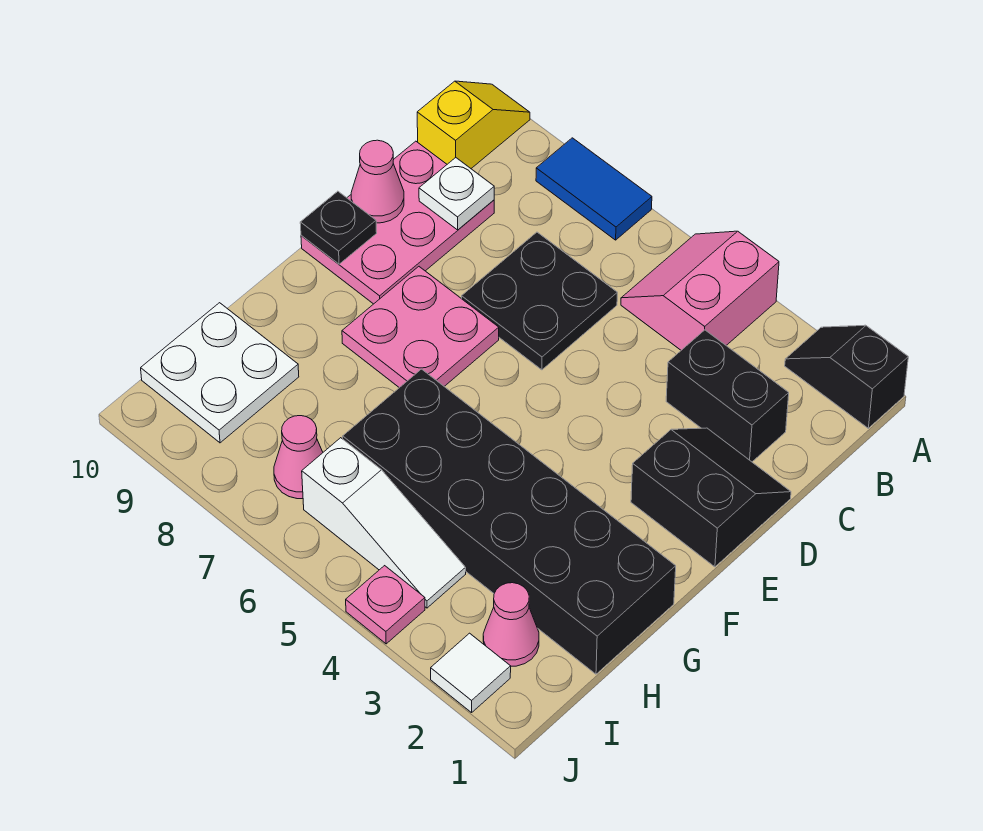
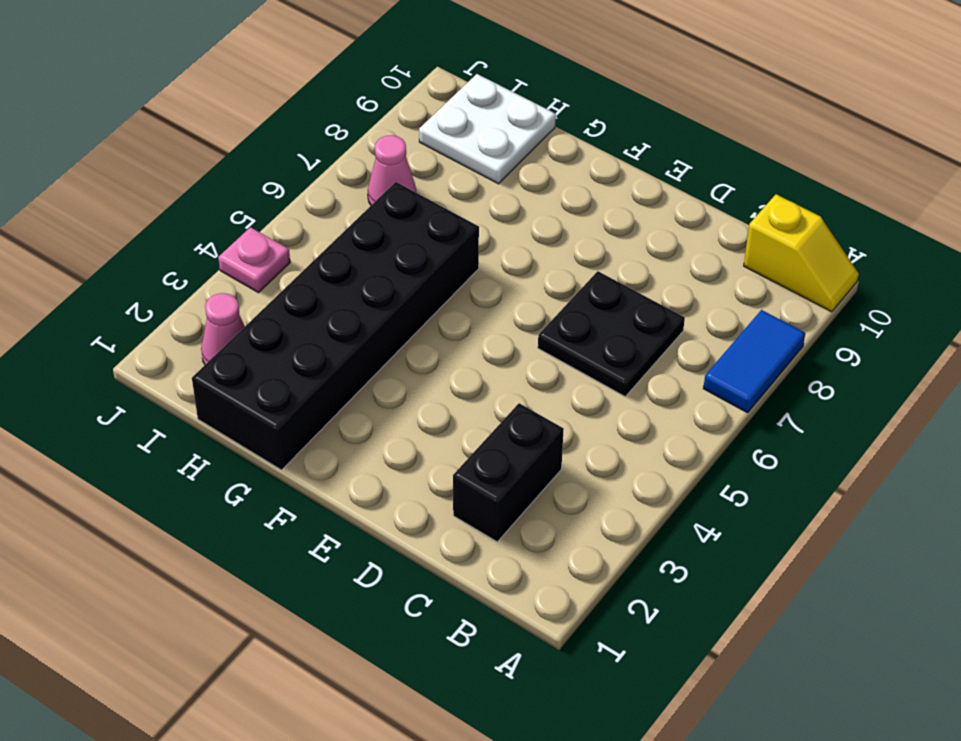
none -> black 1x2 slope [785,325,908,428]
none -> pink 2x2 slope [621,231,779,350]
none -> pink 2x3 plate [301,141,494,304]

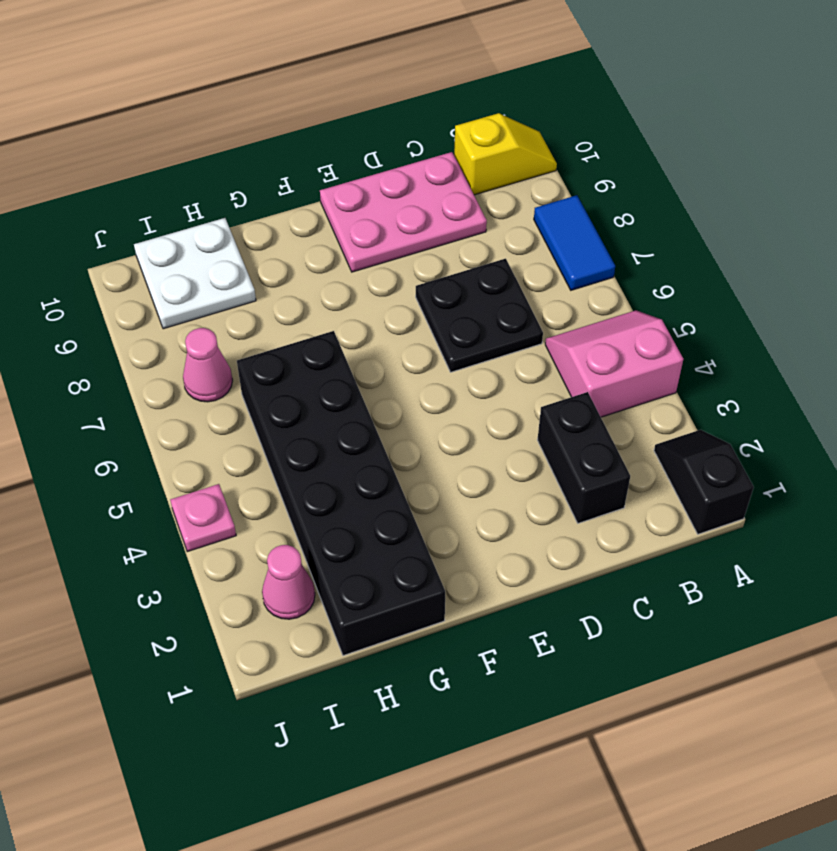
none -> black 2x2 slope [631,428,791,567]
none -> pink 2x2 plate [342,267,499,388]
none -> white 1x3 slope [302,438,466,608]

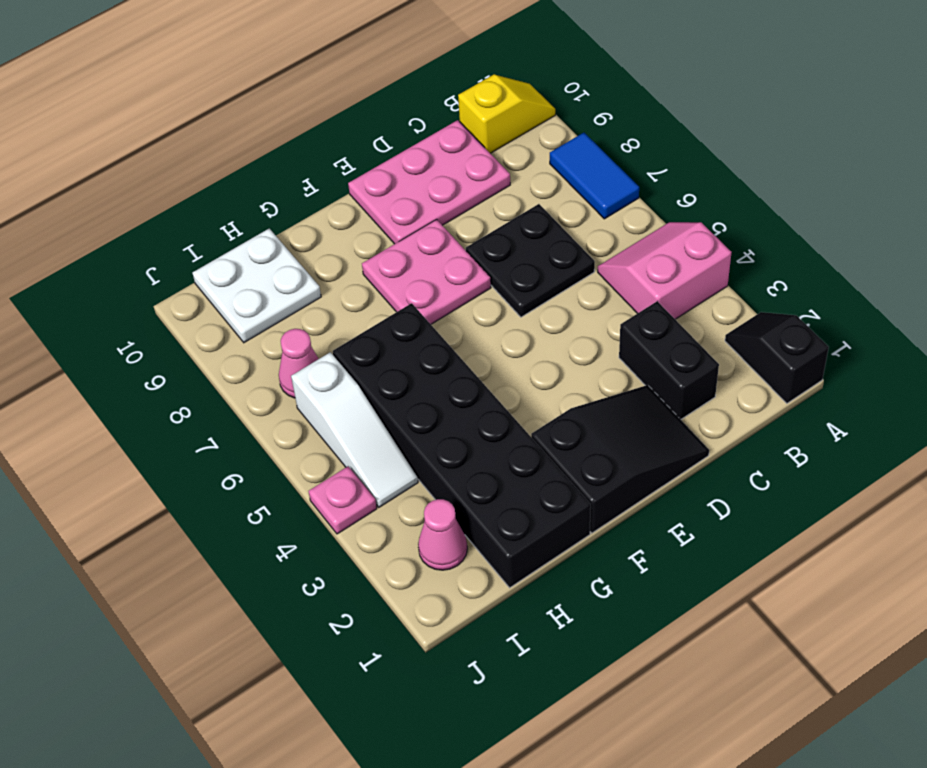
black 2x3 slope [531,385,709,533] -> black 2x2 slope [631,428,791,567]
none -> white 1x1 tile [431,633,511,713]
none -> white 1x1 plate [419,158,494,230]
none -> pink 1x1 cone [351,140,404,223]

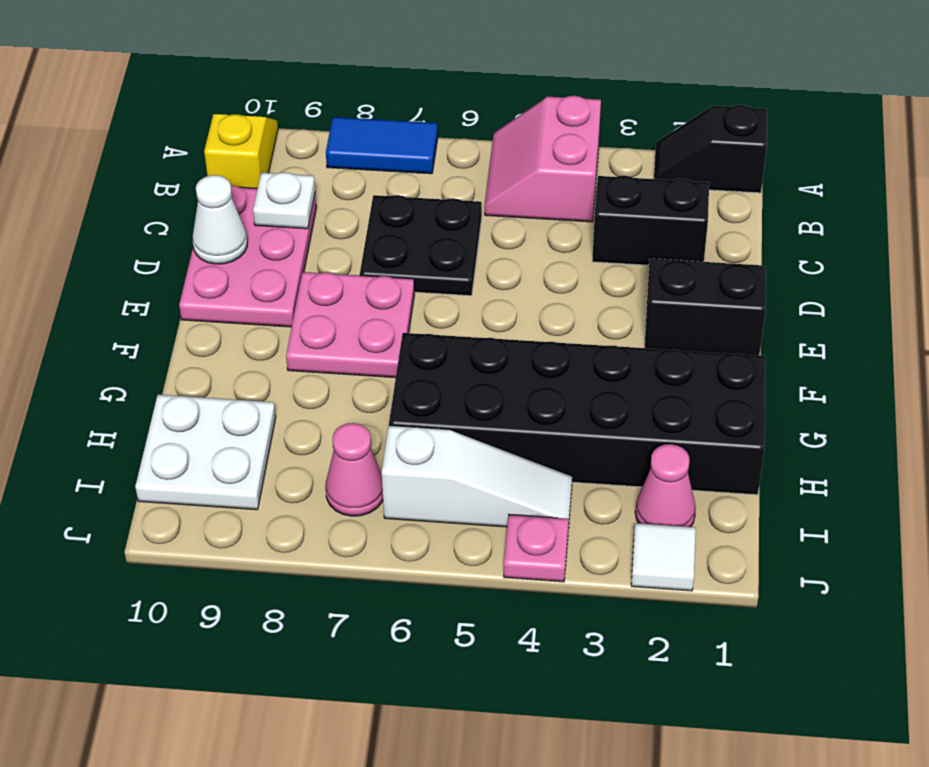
white 1x1 cone [193,175,247,264] -> pink 1x1 cone [351,140,404,223]
none -> black 1x1 plate [300,191,377,264]

